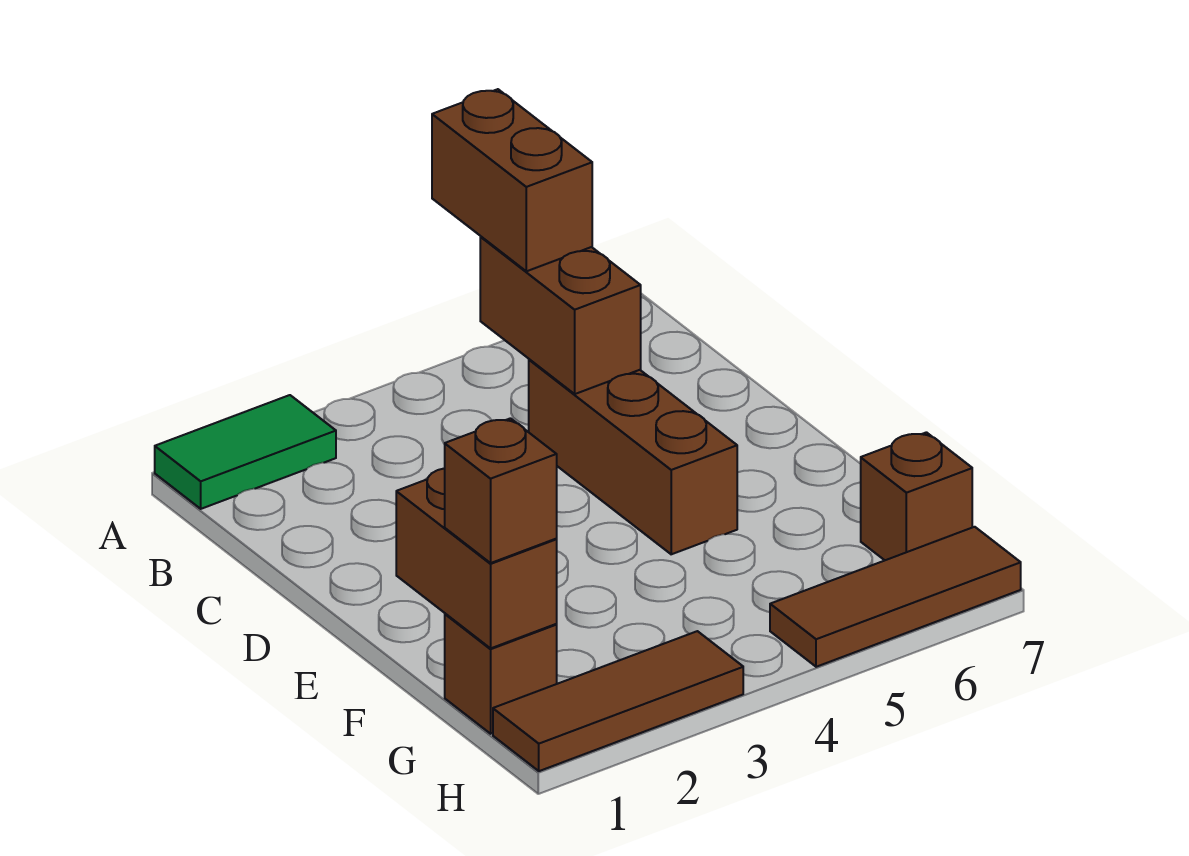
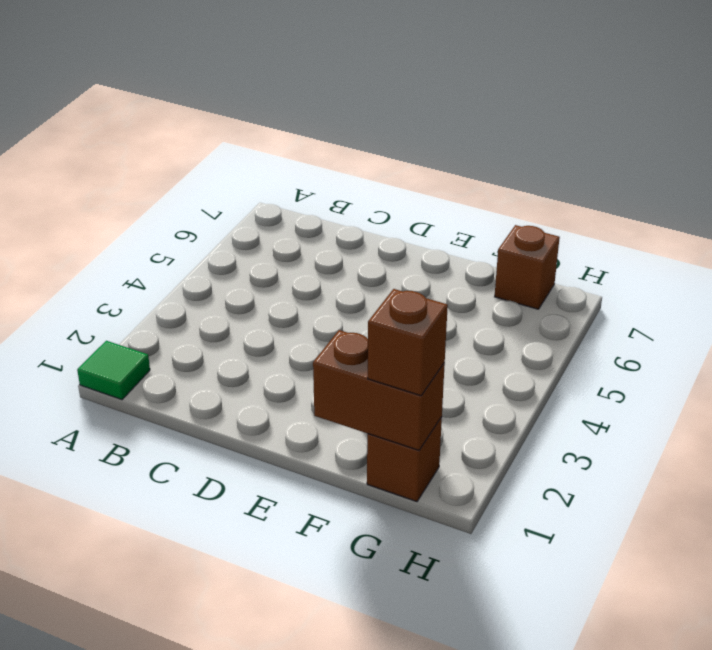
green 1x1 tile [77,341,150,400] -> green 1x2 tile [155,395,336,509]
none -> brown 1x3 brick [529,359,737,554]
none -> brown 1x3 tile [493,631,743,771]

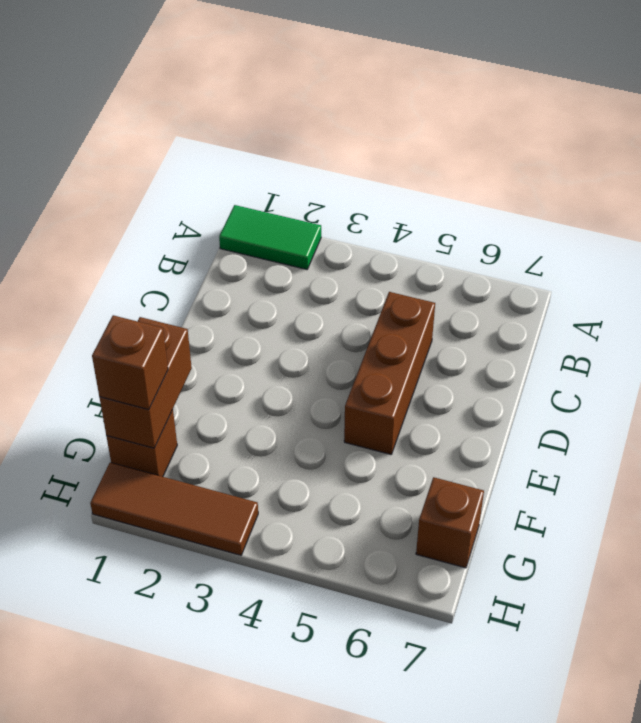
none -> brown 1x3 tile [770,527,1021,667]
none -> brown 1x2 brick [480,237,641,394]

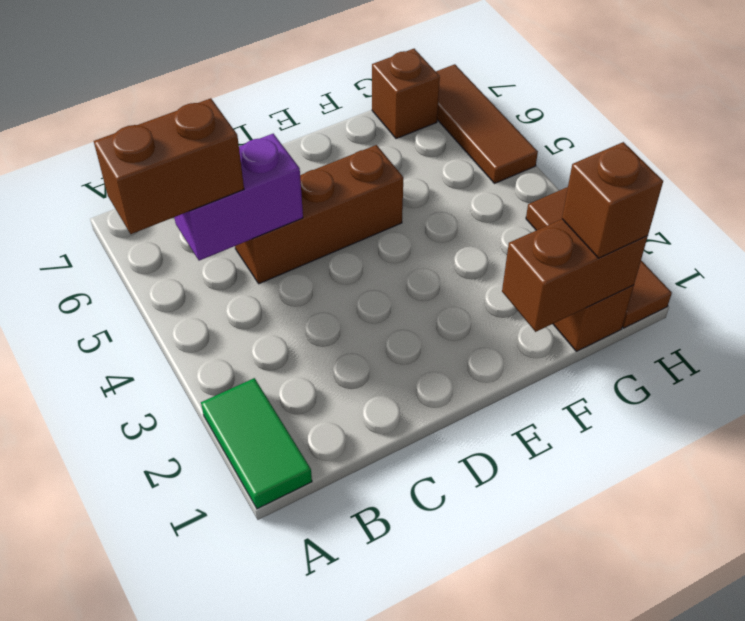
purple 1x2 brick [174,134,303,261] -> brown 1x2 brick [480,237,641,394]

